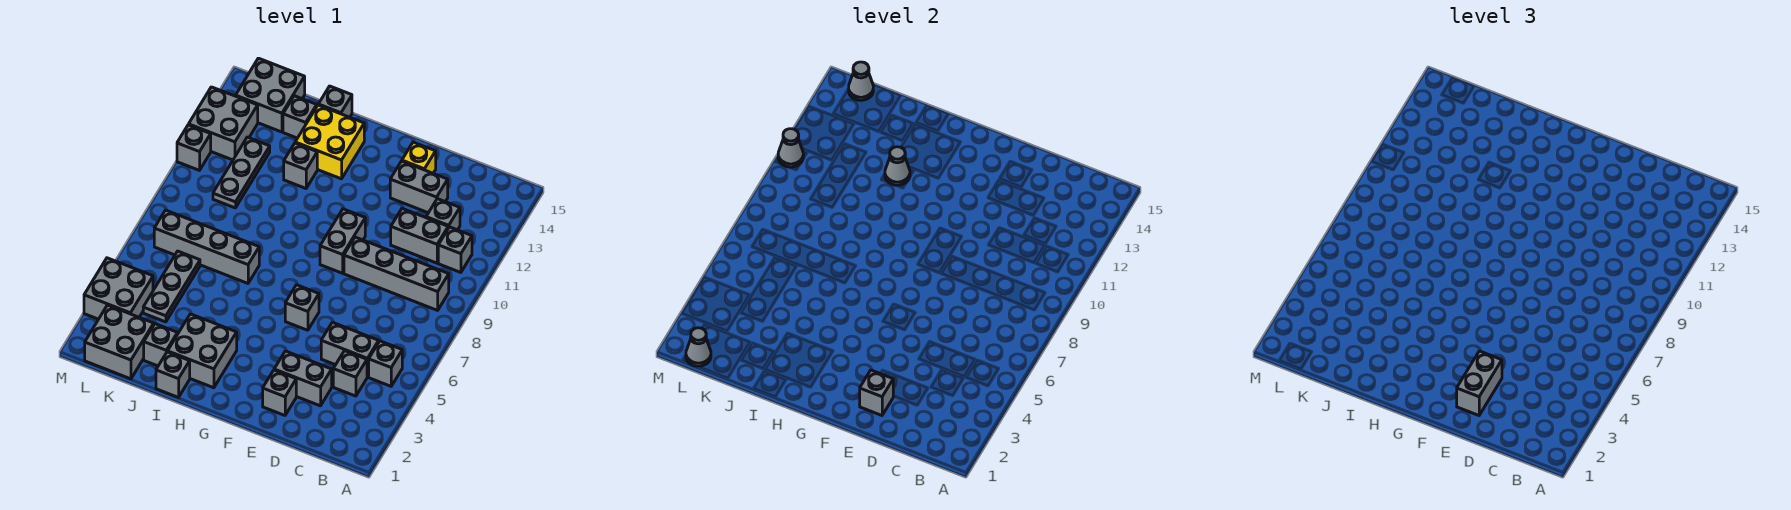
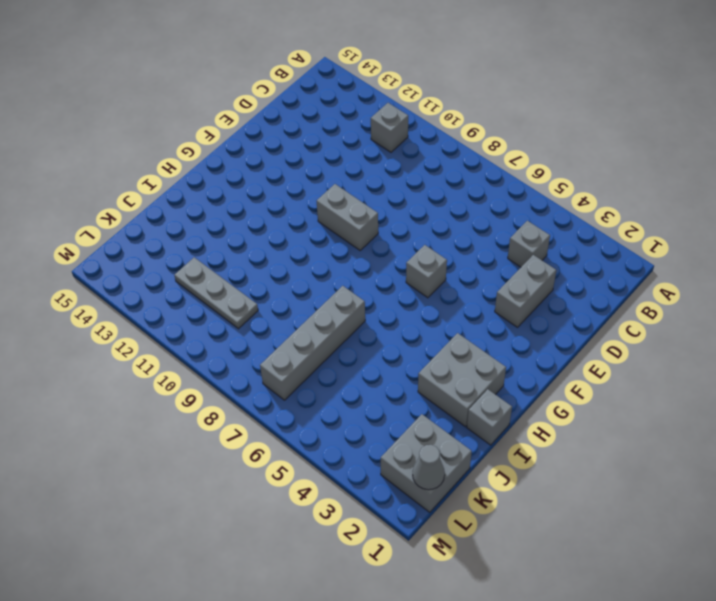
none -> grey 1x1 brick [369,341,402,386]
none -> grey 1x4 brick [344,237,449,310]
none -> grey 1x2 brick [321,322,379,377]
none -> grey 1x2 brick [391,209,448,263]

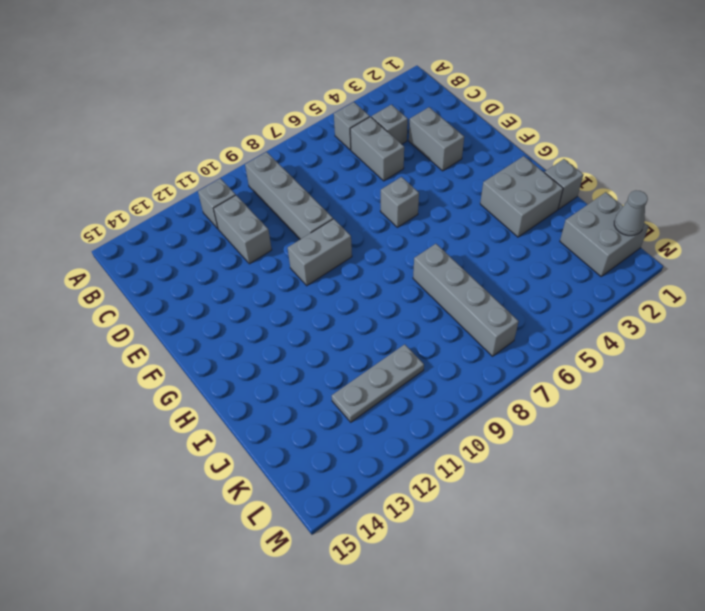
none -> grey 1x1 brick [426,199,460,230]
none -> grey 1x2 brick [390,161,448,213]
none -> grey 1x1 brick [263,370,296,415]
none -> yellow 1x1 brick [402,142,436,173]

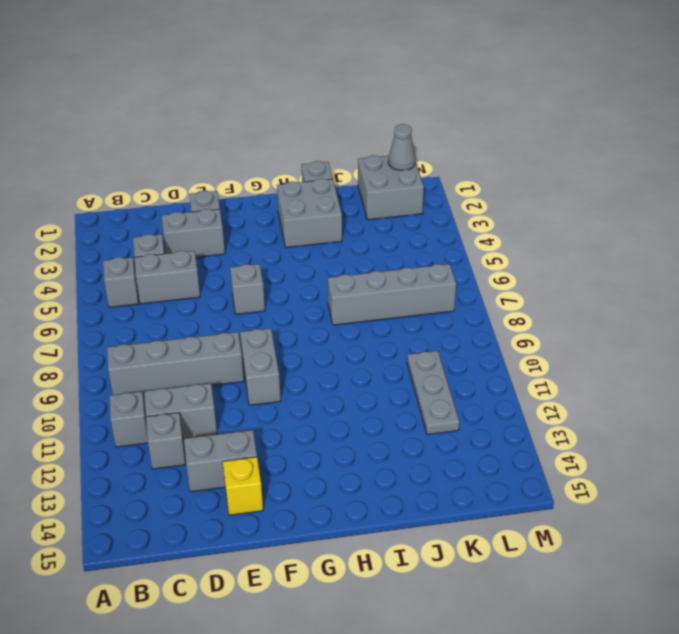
none -> yellow 2x2 brick [295,105,364,179]
none -> grey 1x1 brick [284,143,317,188]
none -> grey 1x1 brick [318,86,352,117]
none -> grey 1x1 brick [144,324,177,366]

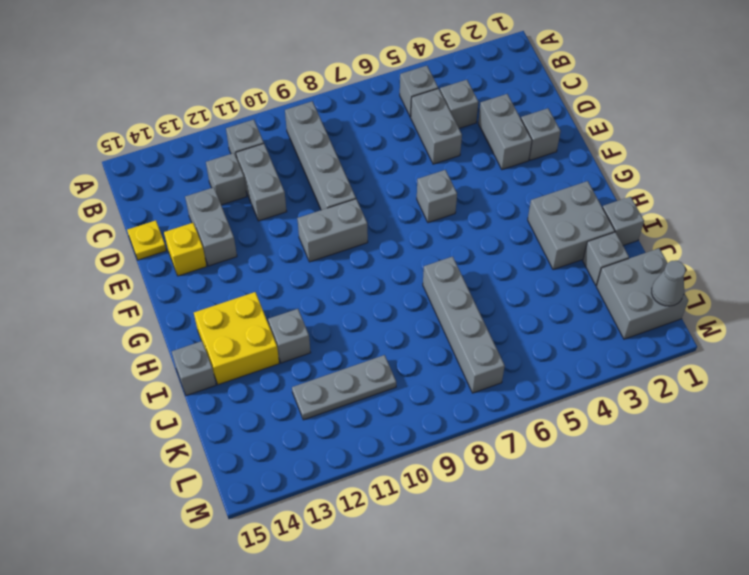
yellow 1x1 plate [127,220,167,260] -> none
none -> grey 1x1 brick [283,96,317,138]
none -> grey 1x3 plate [143,251,200,322]
none -> grey 2x2 brick [236,58,305,132]
none -> grey 2x2 brick [84,258,153,319]

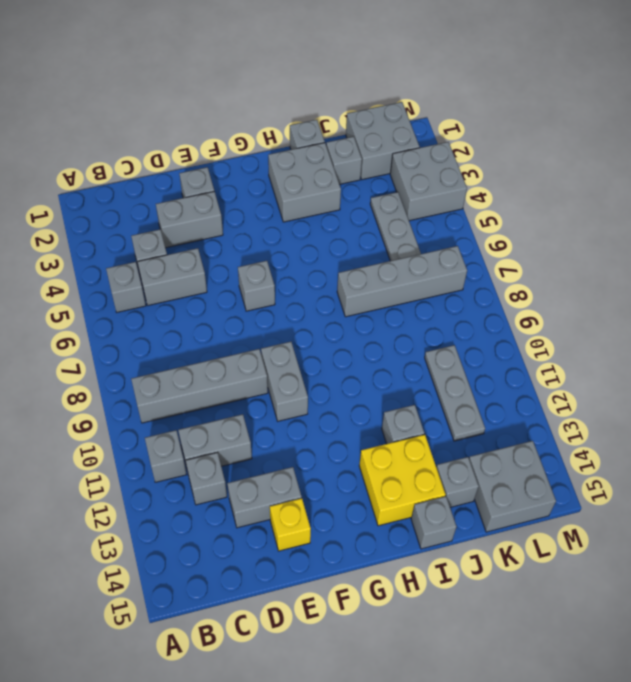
none -> grey 2x2 brick [189,87,258,160]
none -> grey 1x1 brick [177,125,211,170]
none -> grey 1x1 brick [860,370,893,415]
none -> grey 1x1 cone [885,147,910,185]

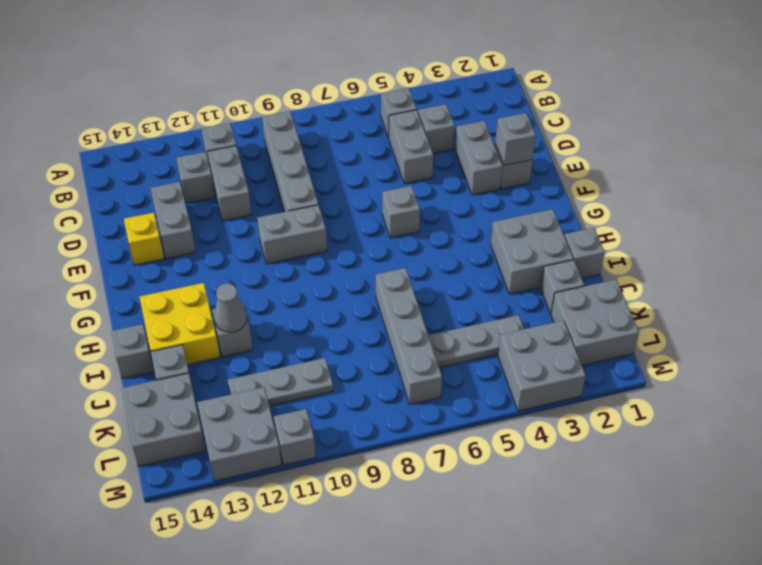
none -> grey 1x1 cone [686,328,711,366]
none -> grey 1x1 cone [849,62,873,100]
none -> grey 1x1 cone [778,129,803,167]
none -> grey 1x2 brick [1457,351,1502,415]

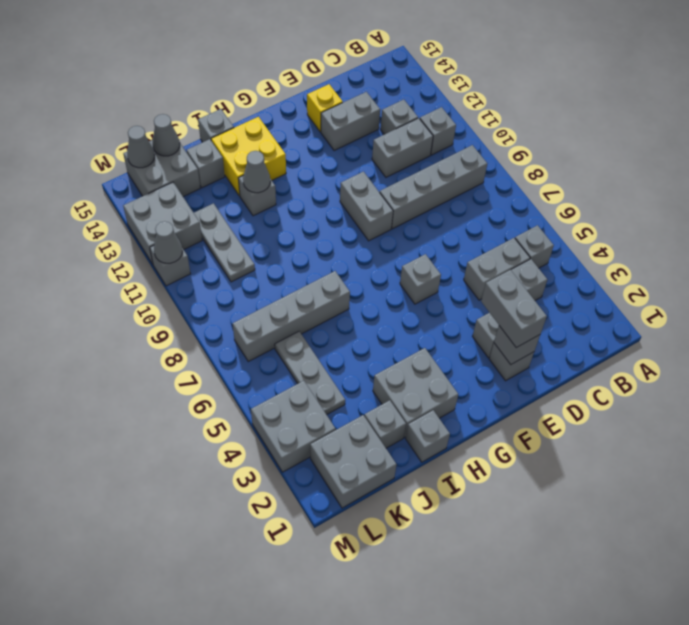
grey 1x1 cone [153,114,180,156] -> grey 1x1 cone moved to [686,328,711,366]

